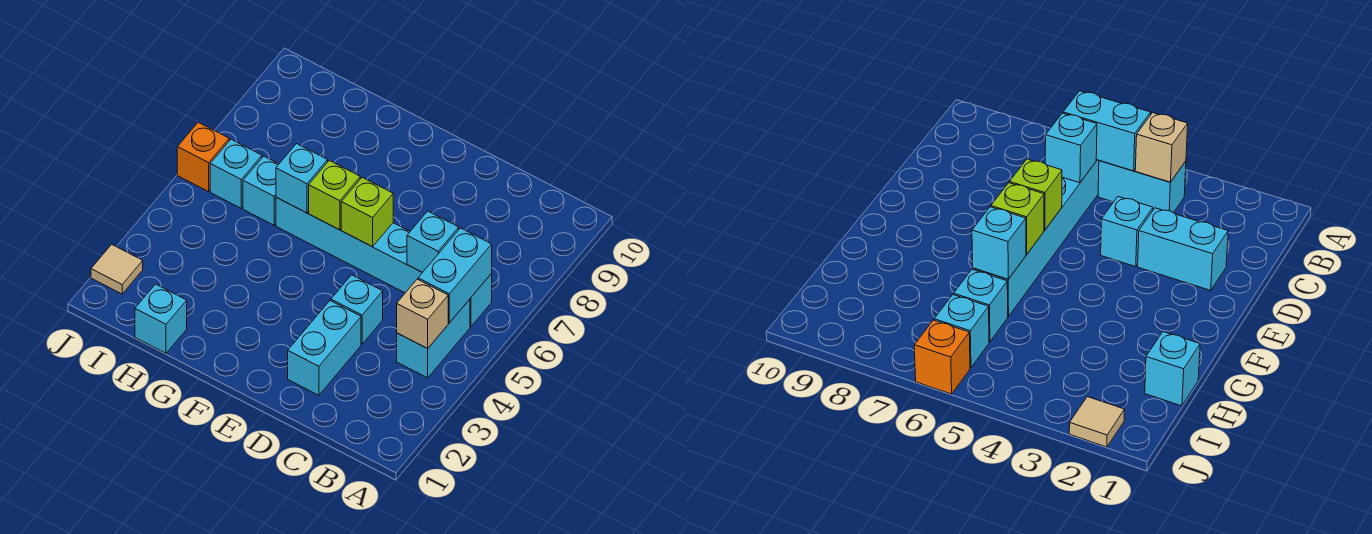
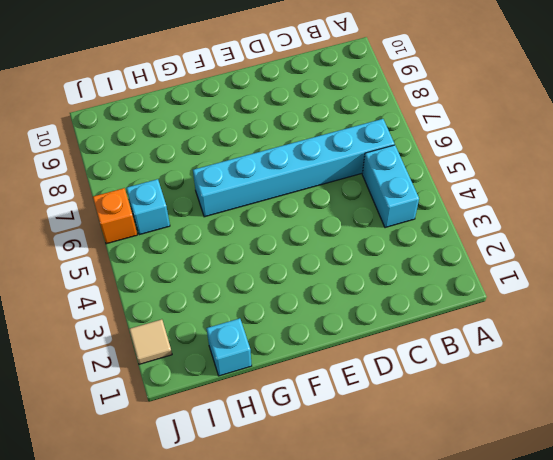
none -> cyan 1x2 brick [288,301,361,395]
none -> cyan 1x1 brick [331,275,383,344]
none -> cyan 1x1 brick [243,156,279,225]

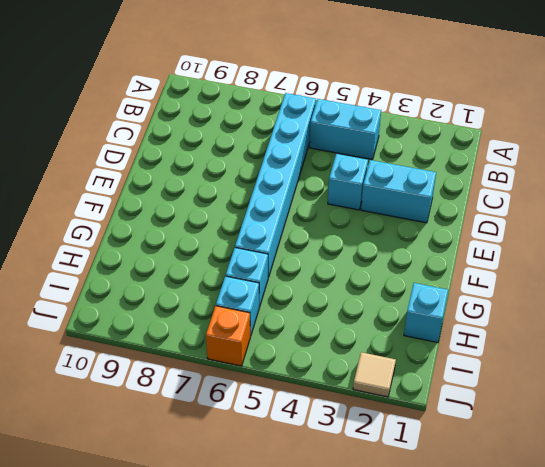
none -> tan 1x1 brick [397,279,448,349]
none -> cyan 1x2 brick [418,228,492,323]
none -> cyan 1x1 brick [407,211,459,272]

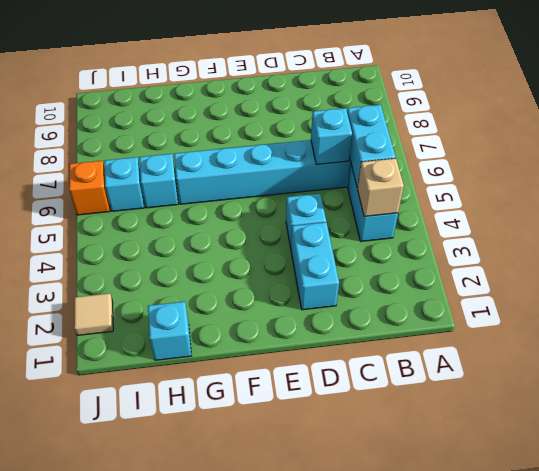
none -> lime 1x1 brick [341,177,393,247]
none -> lime 1x1 brick [309,160,360,230]
none -> cyan 1x1 brick [276,144,328,213]

